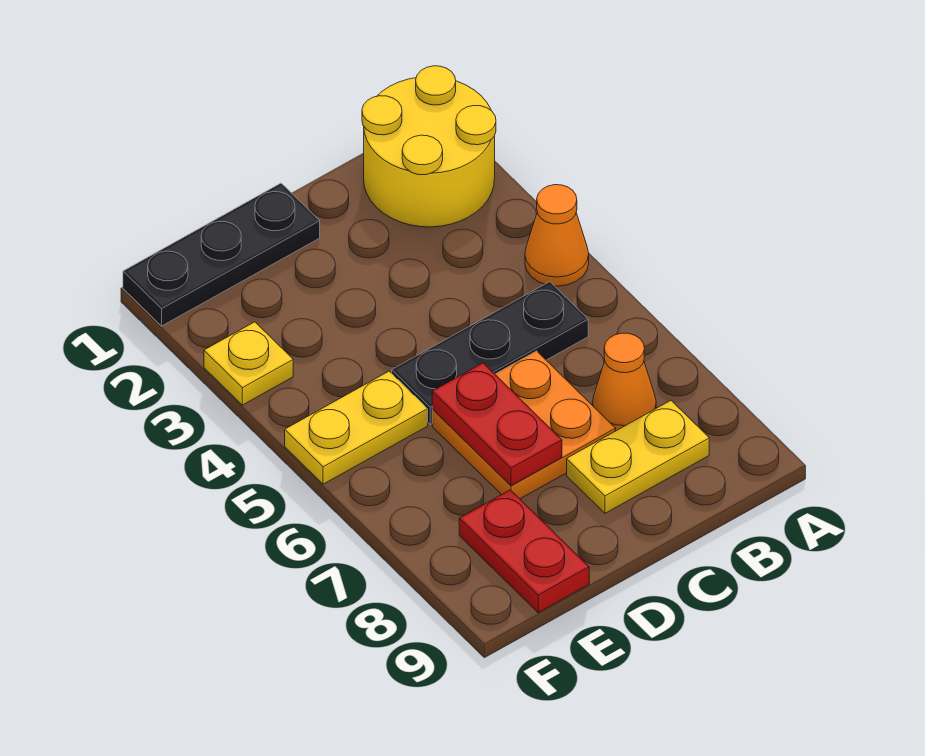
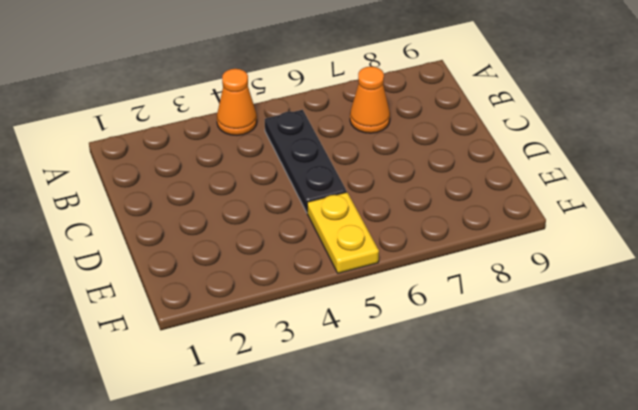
none -> yellow 2x2 round brick [362,66,496,227]
none -> yellow 1x2 plate [567,401,709,513]

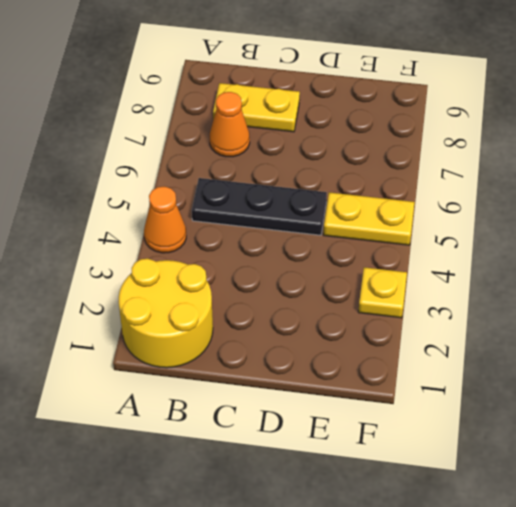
none -> orange 2x2 plate [432,351,616,499]
none -> black 1x3 plate [123,183,320,326]

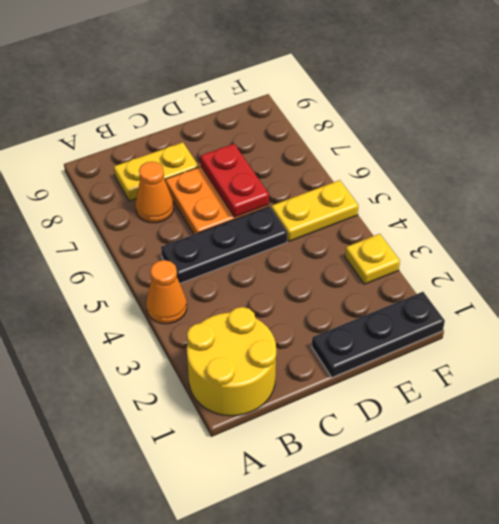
none -> red 1x2 plate [459,490,589,613]

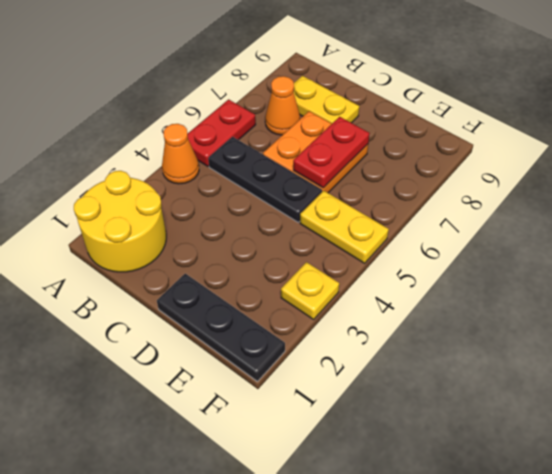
red 1x2 plate [188,99,256,166] -> red 1x2 plate moved to [459,490,589,613]

